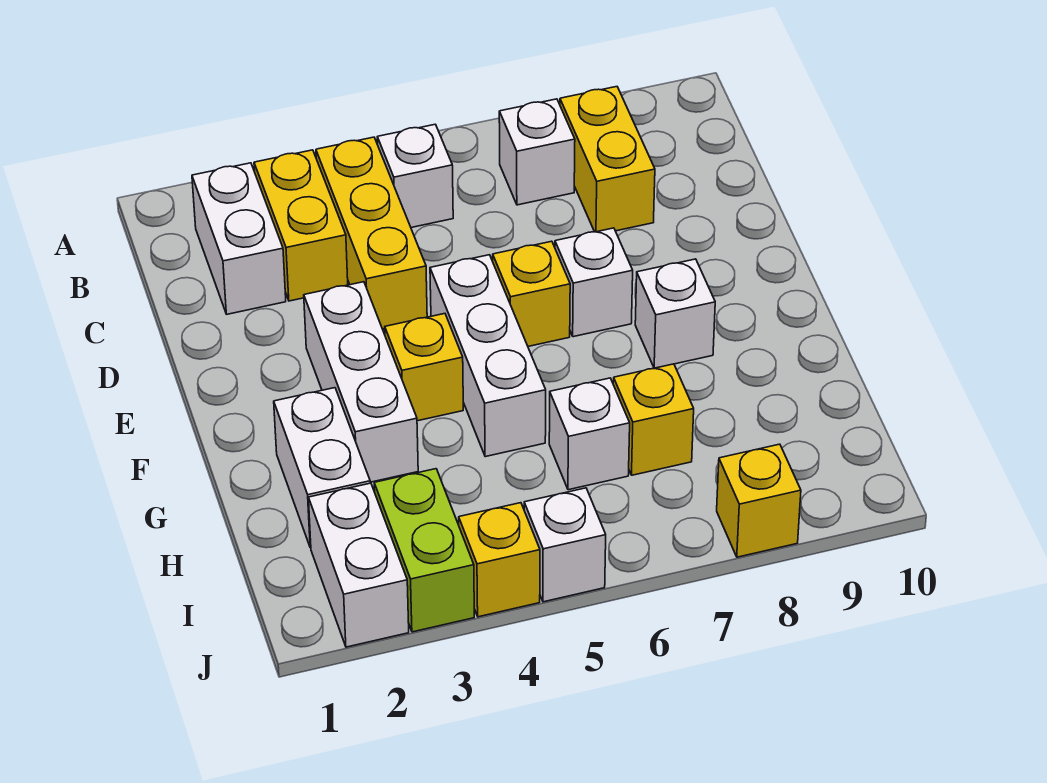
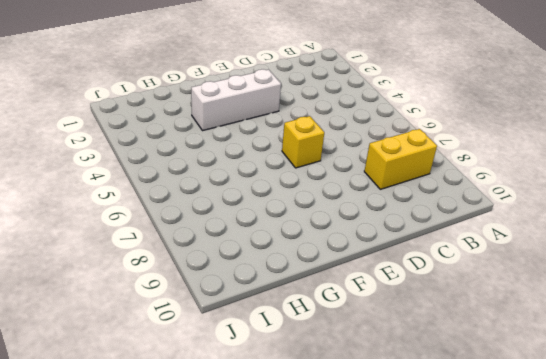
none -> white 1x2 brick [192,163,286,314]
none -> yellow 1x2 brick [254,150,348,301]
none -> yellow 1x3 brick [316,137,427,329]

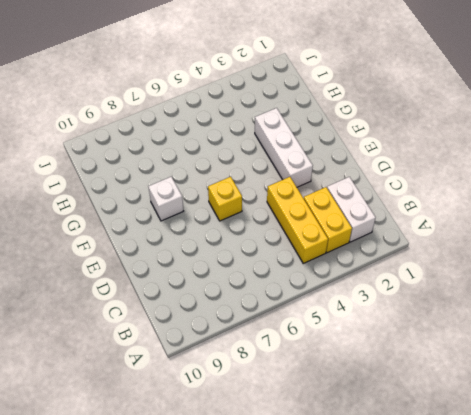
none -> white 1x1 brick [377,124,453,228]
none -> white 1x1 brick [499,99,575,205]
none -> yellow 1x2 brick [560,87,655,232]

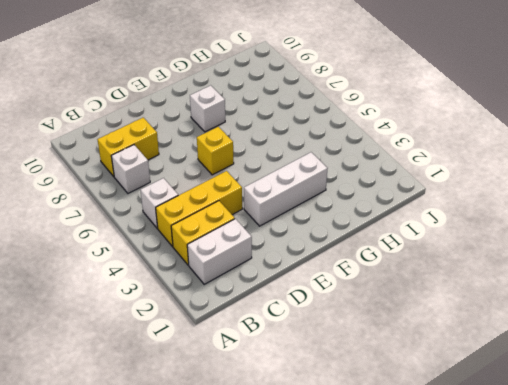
none -> white 1x3 brick [430,255,546,457]
none -> white 1x1 brick [555,228,633,337]
none -> yellow 1x1 brick [385,314,463,421]

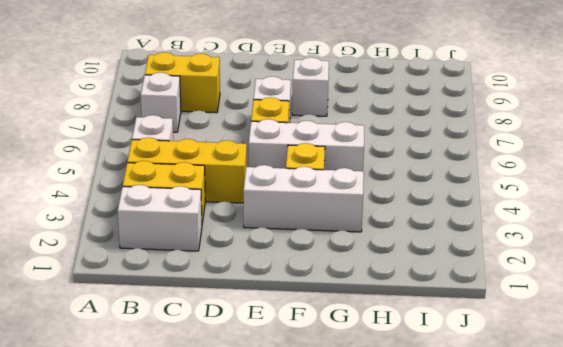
none -> white 1x2 brick [274,388,370,548]
none -> white 1x1 brick [549,378,630,490]
none -> yellow 1x1 brick [613,364,694,475]

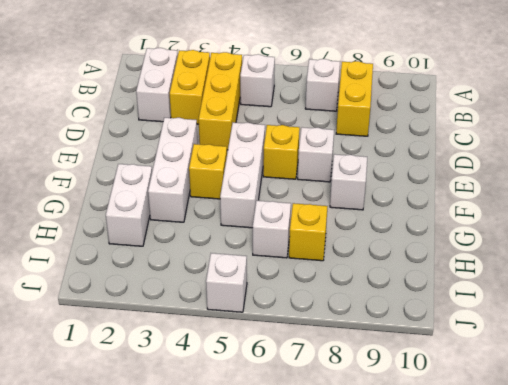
none -> white 1x2 brick [308,483,409,647]
none -> lime 1x2 brick [374,469,474,632]
none -> yellow 1x1 brick [459,503,540,617]

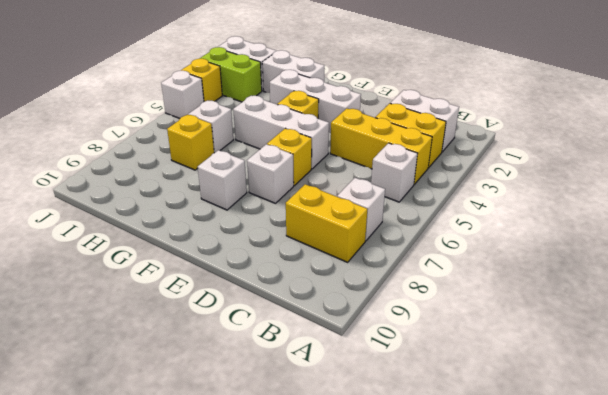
none -> yellow 1x1 brick [717,444,801,557]

